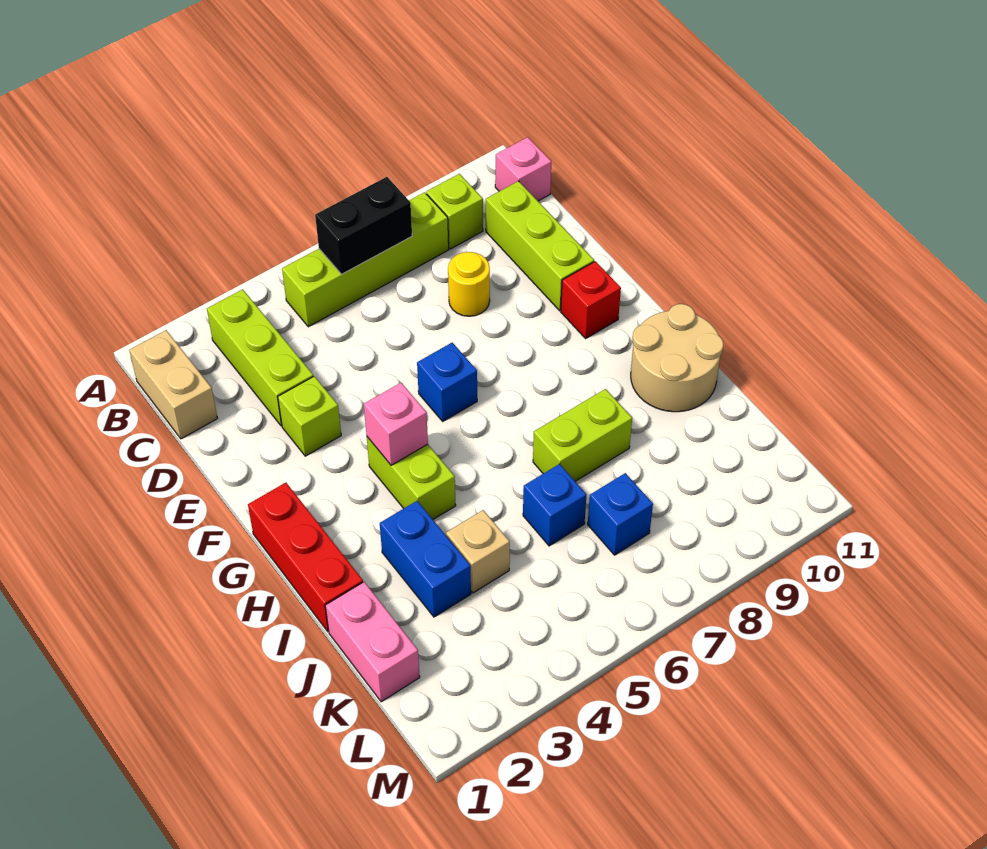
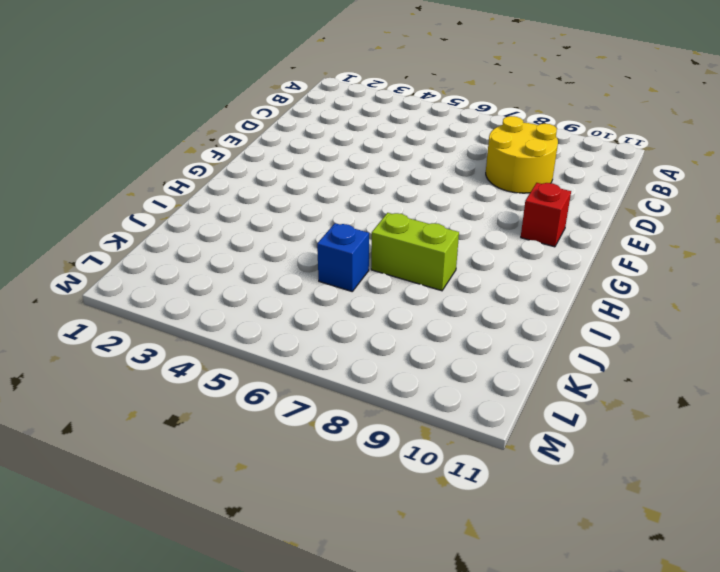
yellow 2x2 round brick [486,116,558,193] -> yellow 1x1 round brick [448,252,490,316]
none -> tan 1x2 brick [129,330,217,439]
none -> lime 1x3 brick [207,289,313,426]
none -> lime 1x4 brick [282,192,449,327]

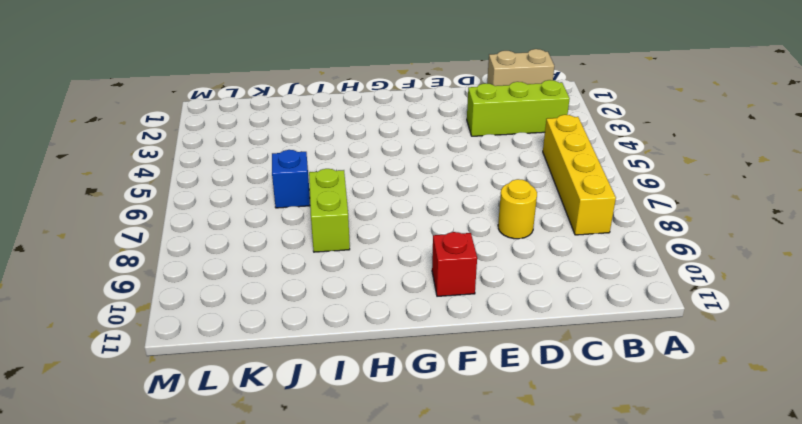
yellow 1x4 brick [543,115,616,235] -> lime 1x4 brick [282,192,449,327]
none -> lime 1x1 brick [426,174,483,249]
none -> pink 1x1 brick [495,137,551,201]
none -> lime 1x3 brick [486,181,594,311]

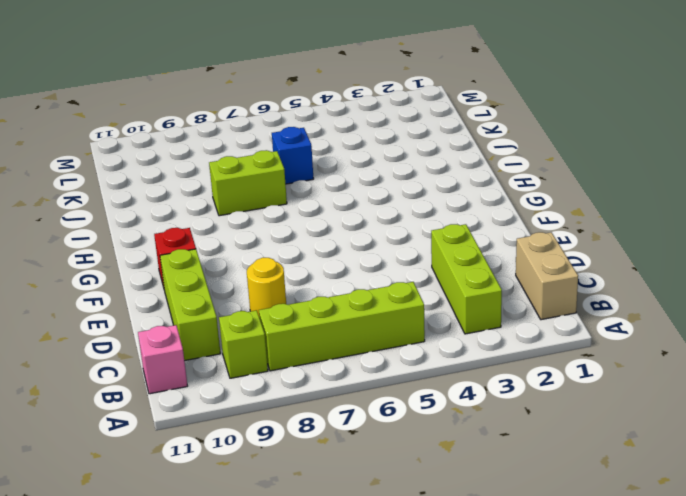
none -> lime 1x1 brick [278,376,341,456]
none -> blue 1x1 brick [417,343,477,421]
none -> red 1x3 brick [248,483,363,632]

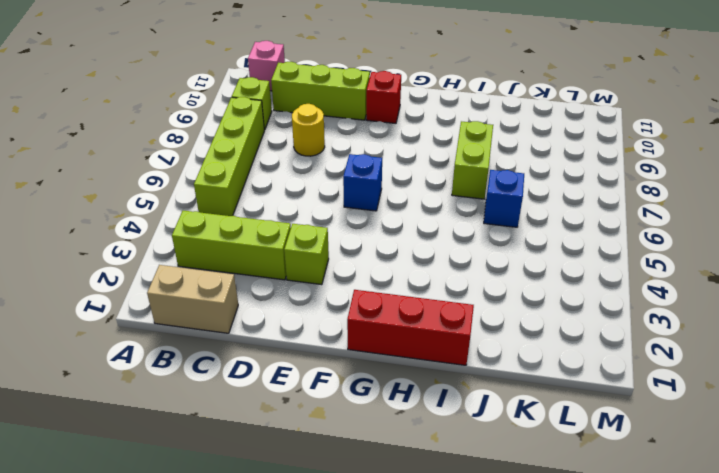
none -> lime 1x2 brick [367,437,456,519]
none -> tan 2x2 round brick [631,304,723,412]
none -> blue 1x2 brick [380,501,471,617]

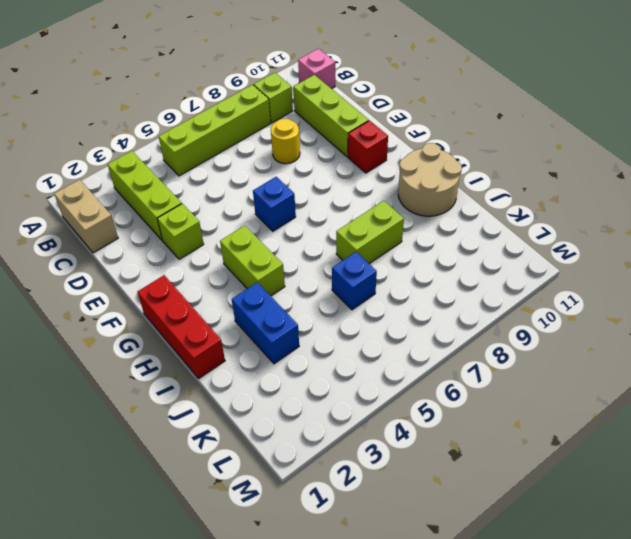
none -> pink 1x2 brick [325,582,420,702]
none -> tan 1x1 brick [446,510,510,593]
none -> blue 1x1 brick [588,473,653,555]

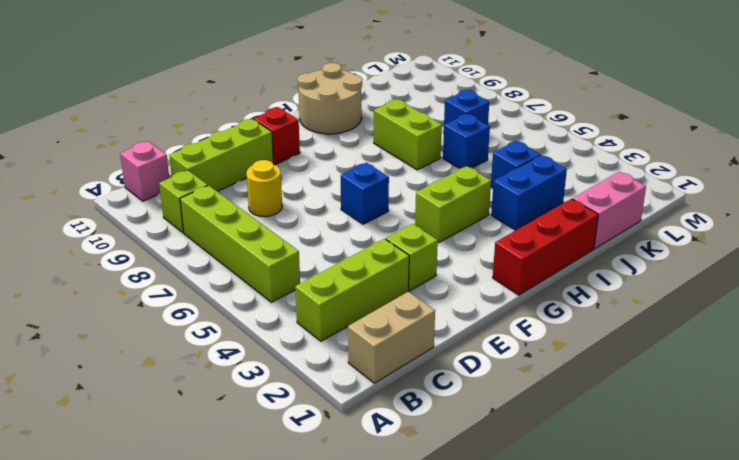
blue 1x1 brick [491,141,540,188] -> tan 1x1 brick [446,510,510,593]
none -> black 1x2 brick [315,177,412,274]
none -> pink 1x1 brick [364,383,428,465]

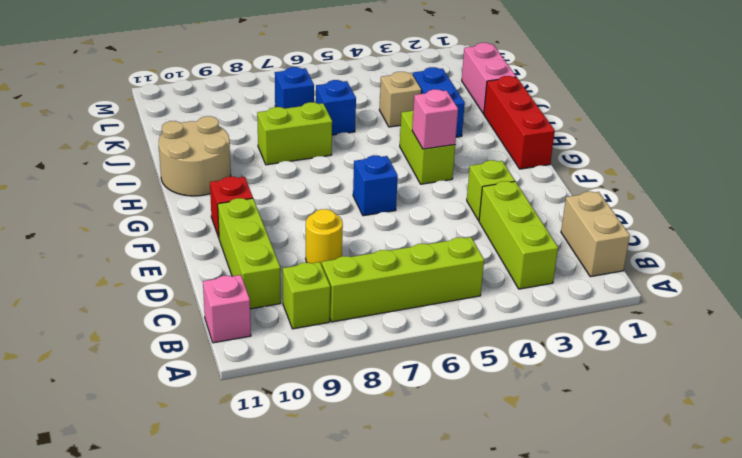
none -> black 1x2 brick [315,177,412,274]

